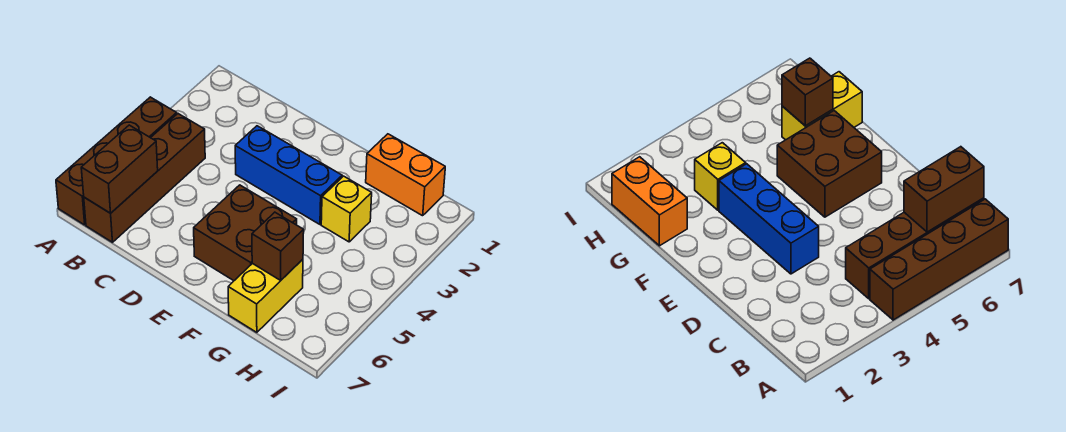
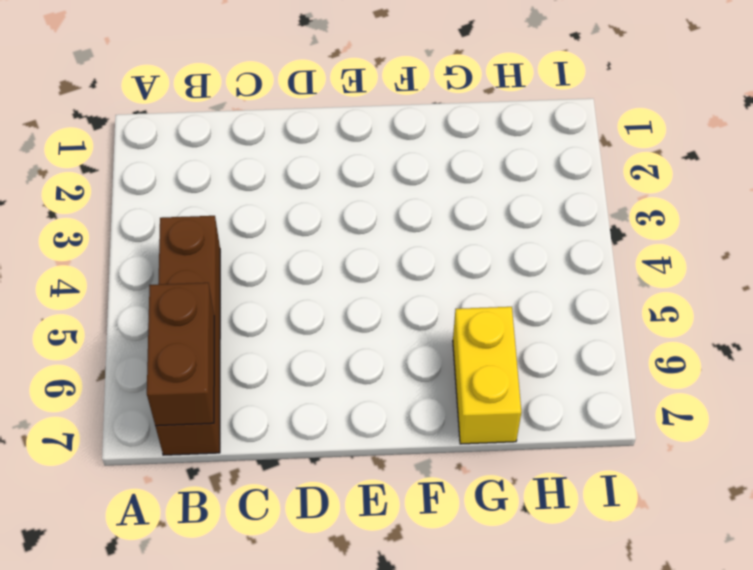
none -> brown 1x4 brick [56,97,177,225]
none -> blue 1x3 brick [235,126,342,224]

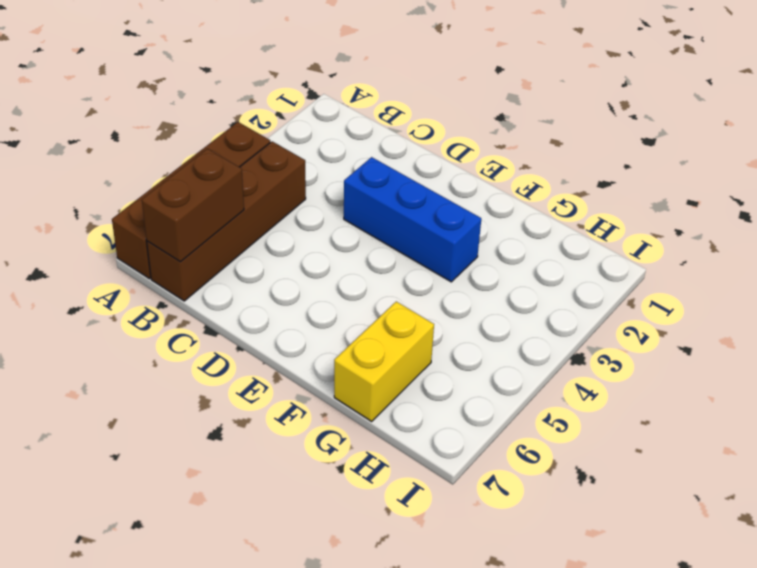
none -> brown 2x2 brick [194,185,297,281]
none -> orange 1x2 brick [366,134,445,216]

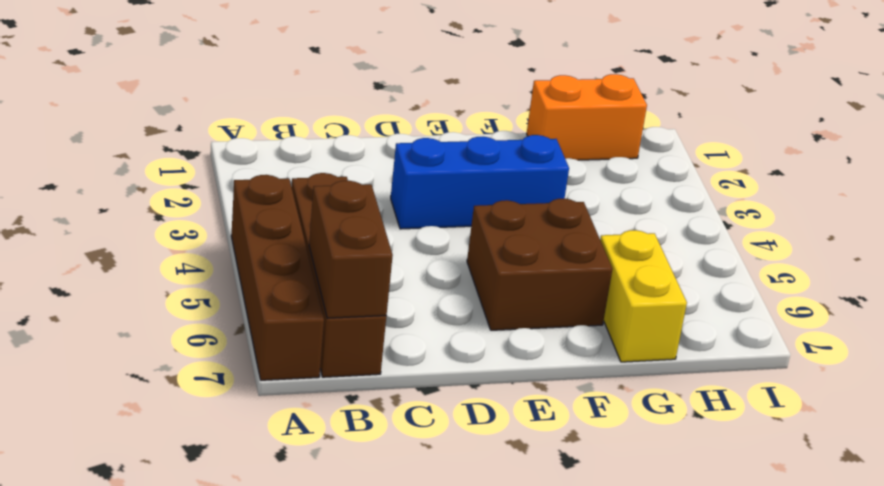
none -> yellow 1x1 brick [321,176,372,242]
none -> brown 1x1 brick [252,212,304,280]

